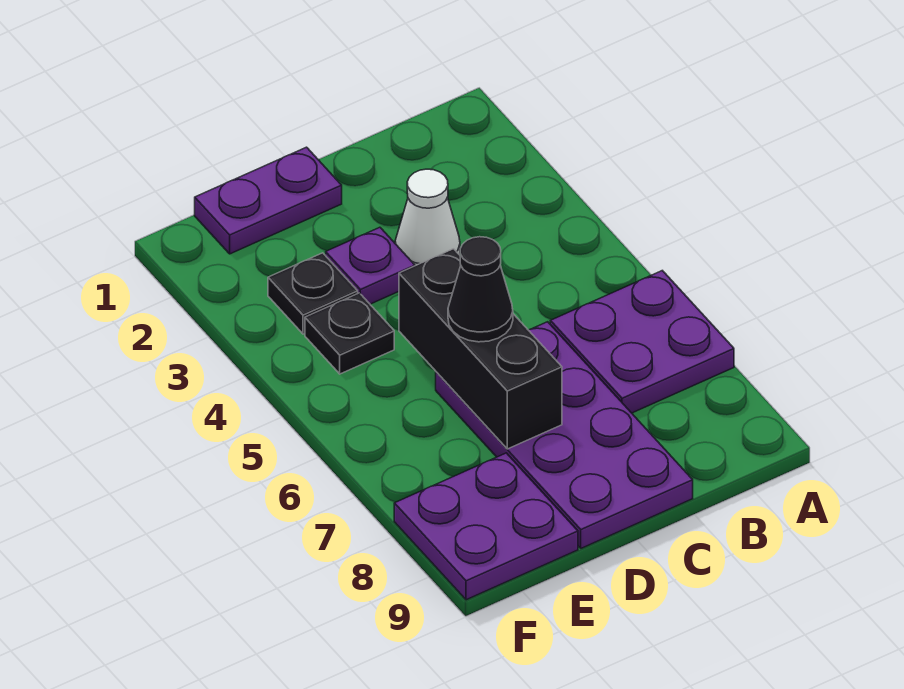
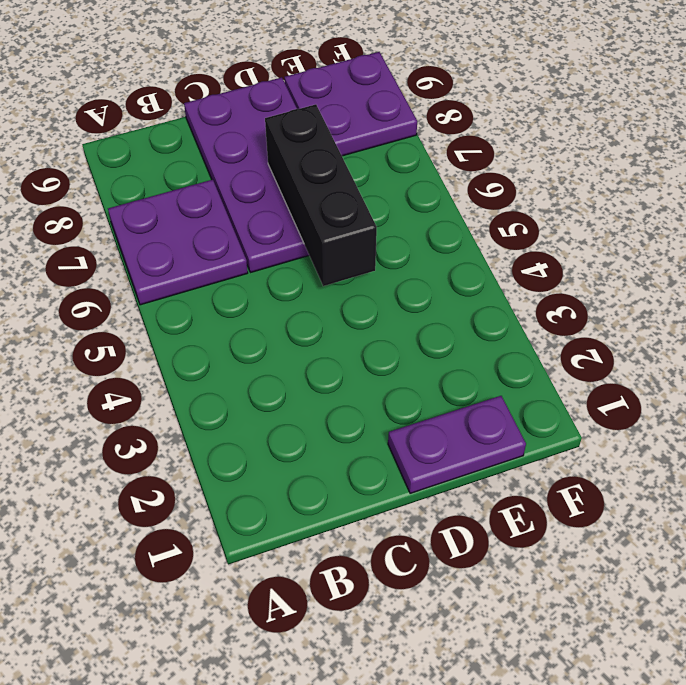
none -> white 1x1 cone [395,169,460,266]
none -> purple 1x1 plate [326,227,415,304]

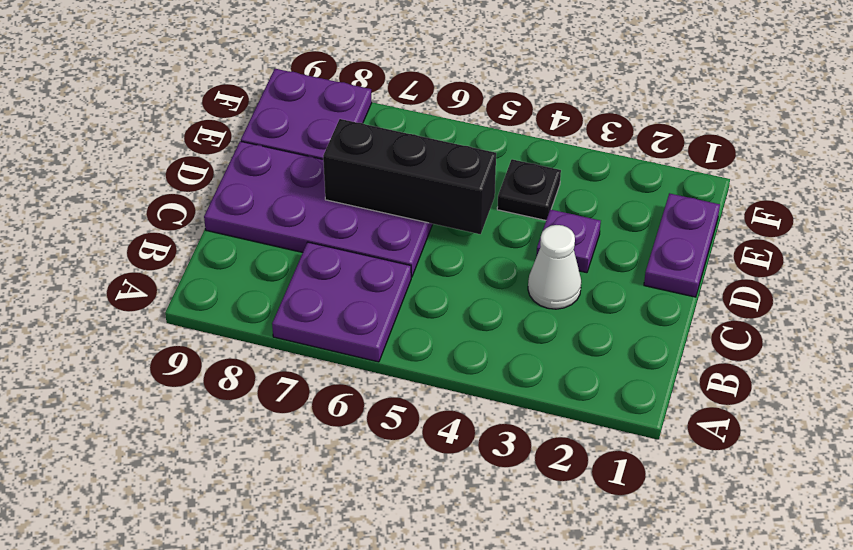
none -> black 1x1 plate [268,253,358,334]
none -> black 1x1 cone [448,237,513,342]

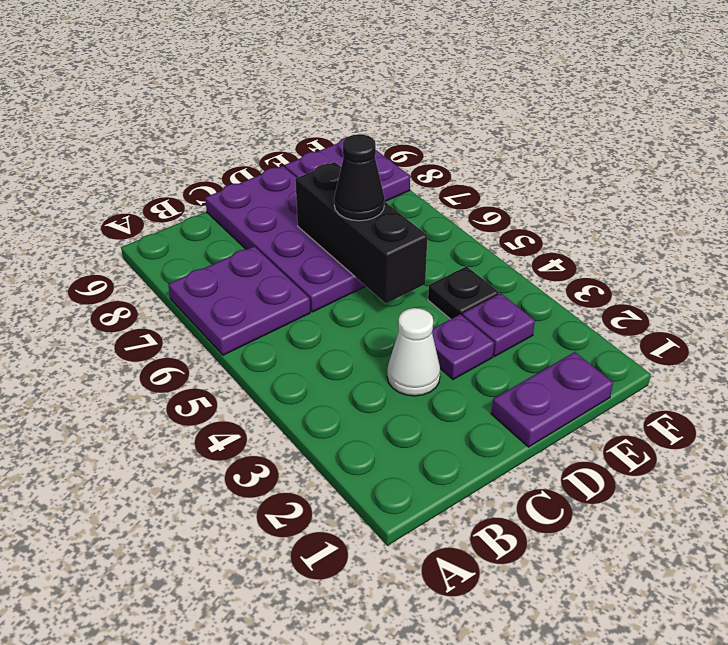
purple 1x1 plate [462,293,535,356] -> black 1x1 plate [268,253,358,334]

